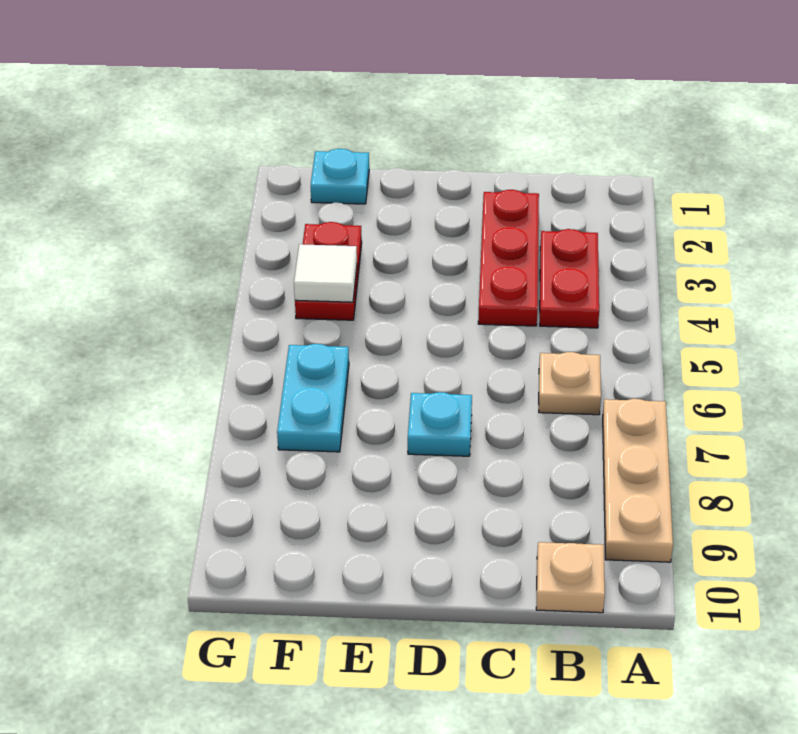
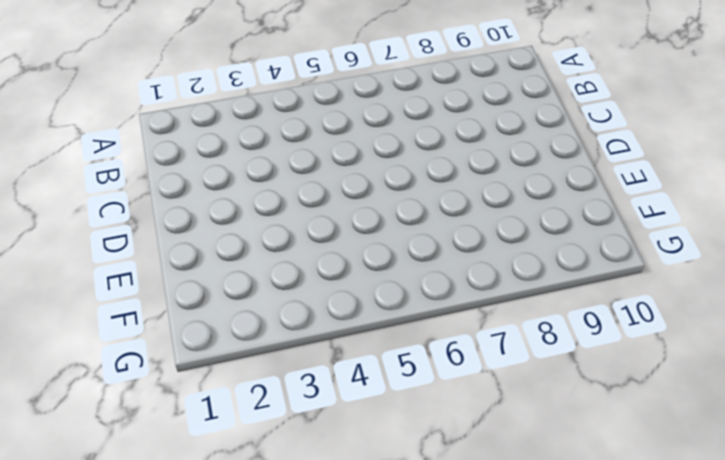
none -> tan 1x3 plate [603,399,673,562]
none -> red 1x2 plate [540,229,599,328]

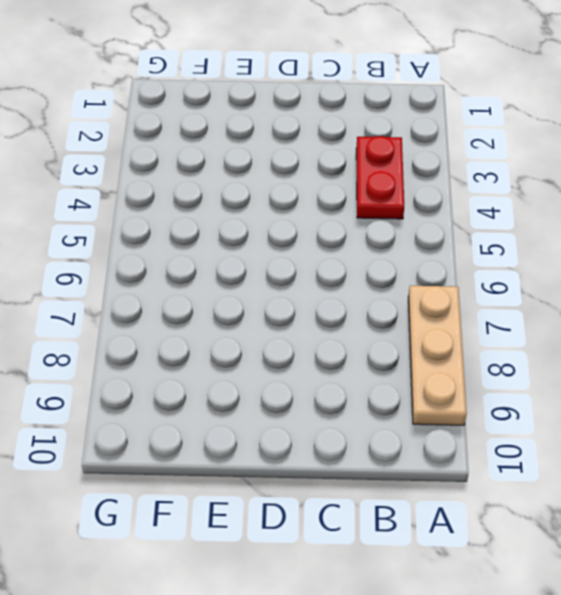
none -> tan 1x1 plate [539,352,601,415]
none -> tan 1x1 plate [536,542,605,613]

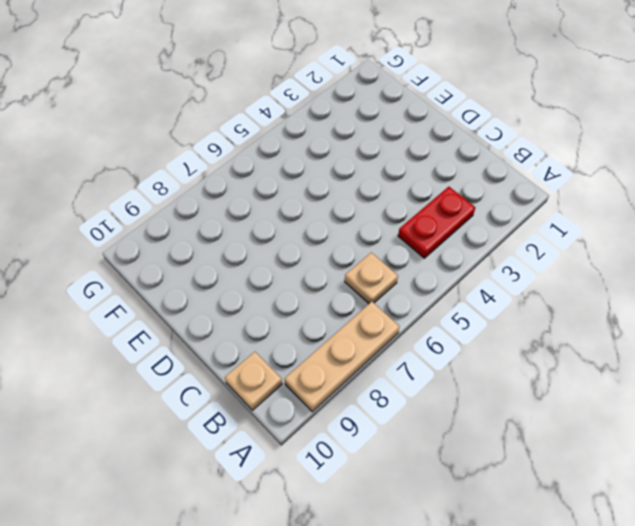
none -> red 1x3 plate [478,190,539,326]
none -> cyan 1x1 plate [408,392,472,456]

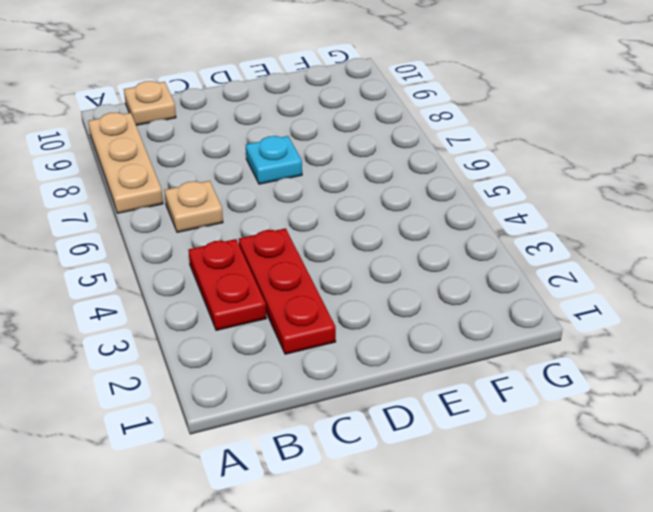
none -> cyan 1x1 plate [311,149,369,204]
none -> red 1x2 plate [295,222,362,320]

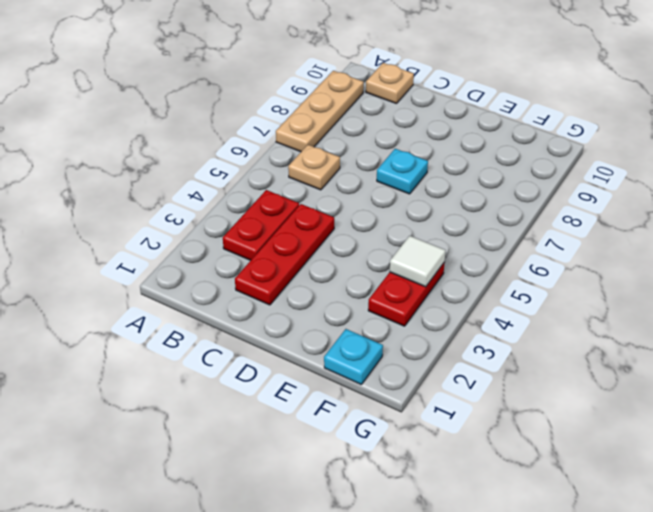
none -> cyan 1x2 plate [277,344,349,452]

